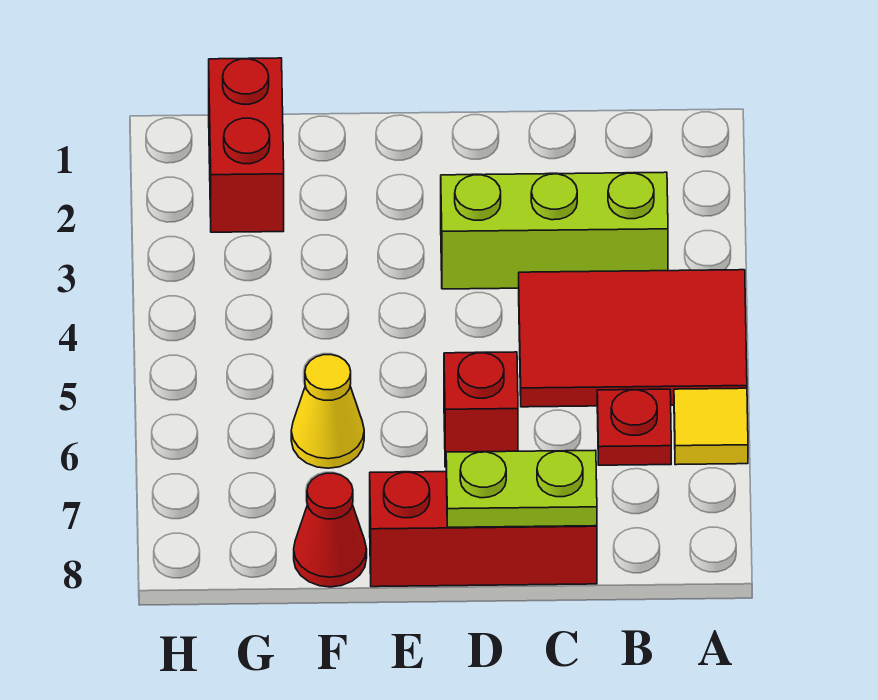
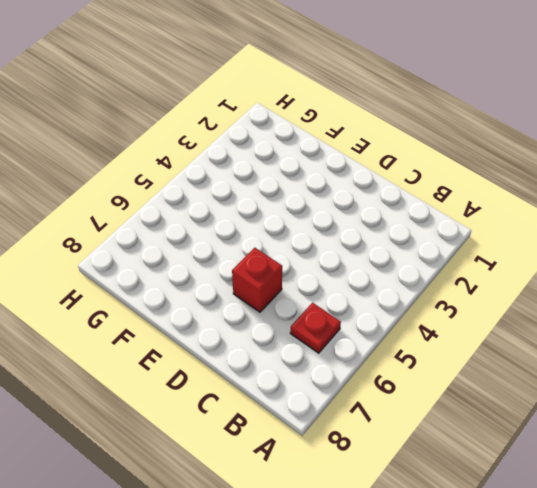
none -> red 2x3 tile [519,270,747,407]
none -> yellow 1x1 tile [674,388,748,465]

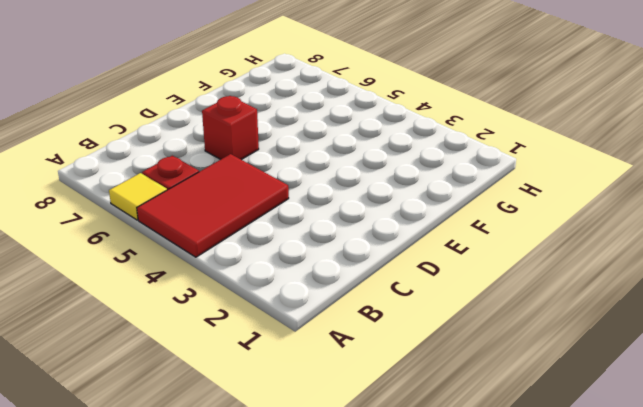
none -> lime 1x3 brick [441,172,668,289]
none -> red 1x3 brick [370,472,597,587]

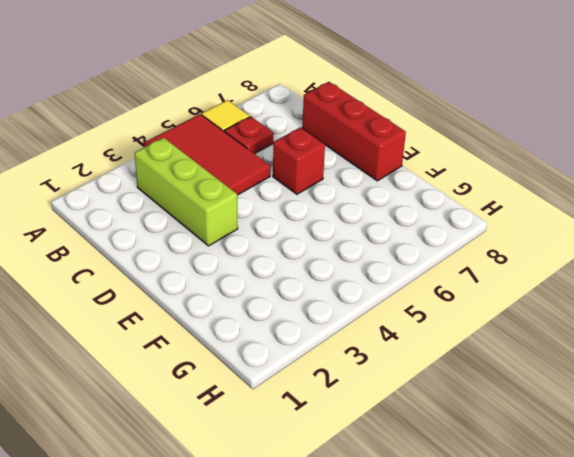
none -> yellow 1x1 cone [291,355,364,468]
none -> red 1x1 cone [294,473,367,587]

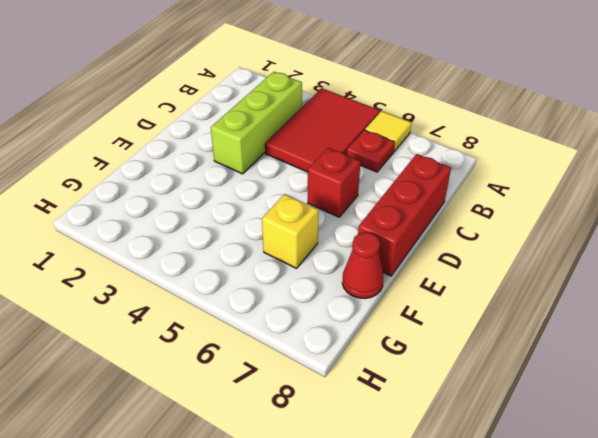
yellow 1x1 brick [262,194,319,268] -> yellow 1x1 cone [291,355,364,468]
none -> red 1x2 brick [209,58,284,232]
none -> lime 1x2 plate [446,450,597,527]

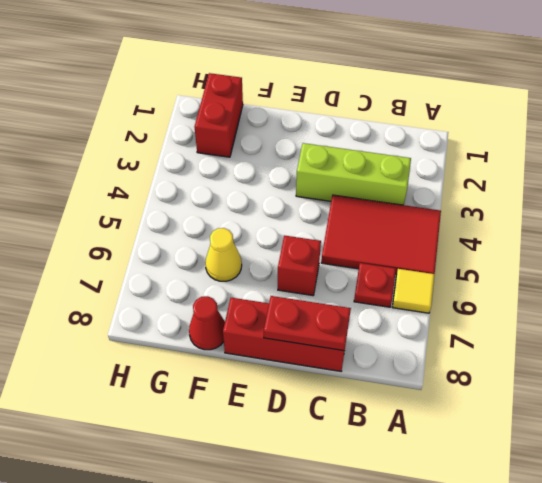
red 1x2 plate [264,296,351,351] -> lime 1x2 plate [446,450,597,527]

